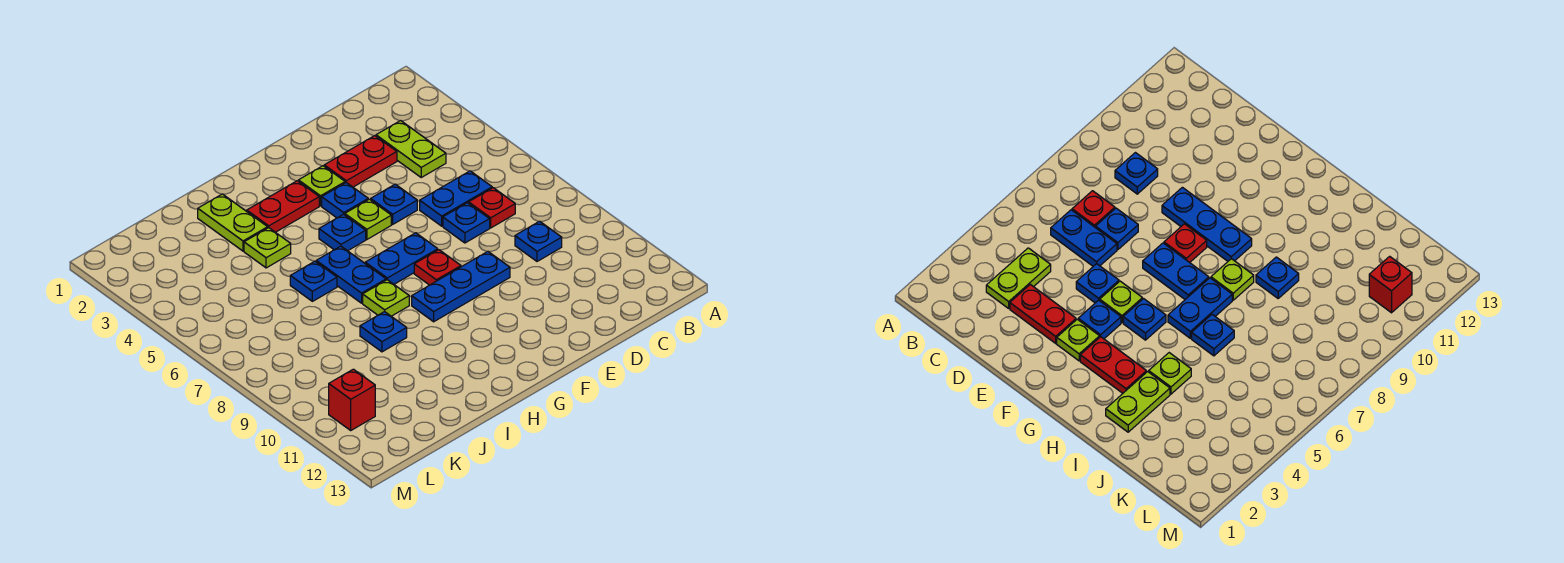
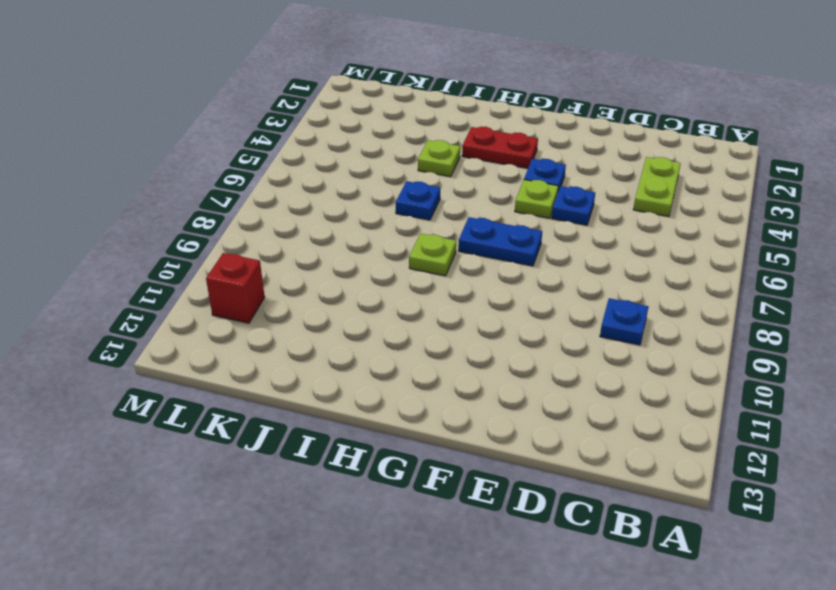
none -> blue 1x2 plate [420,171,492,226]
none -> red 1x1 plate [469,188,515,228]
none -> red 1x2 plate [324,136,397,187]

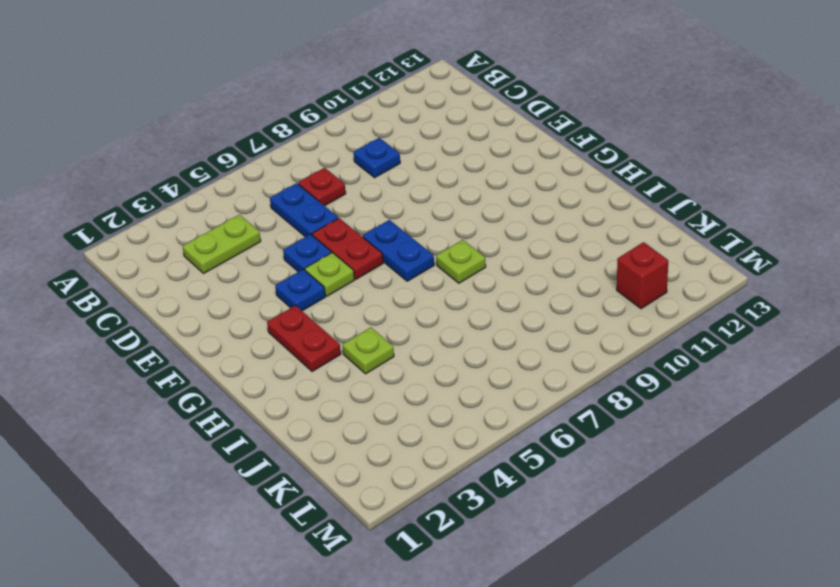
red 1x2 plate [312,218,383,279] -> red 1x2 plate moved to [324,136,397,187]
none -> blue 1x1 plate [443,203,490,243]
none -> blue 1x3 plate [412,251,510,322]
none -> lime 1x1 plate [298,166,345,206]

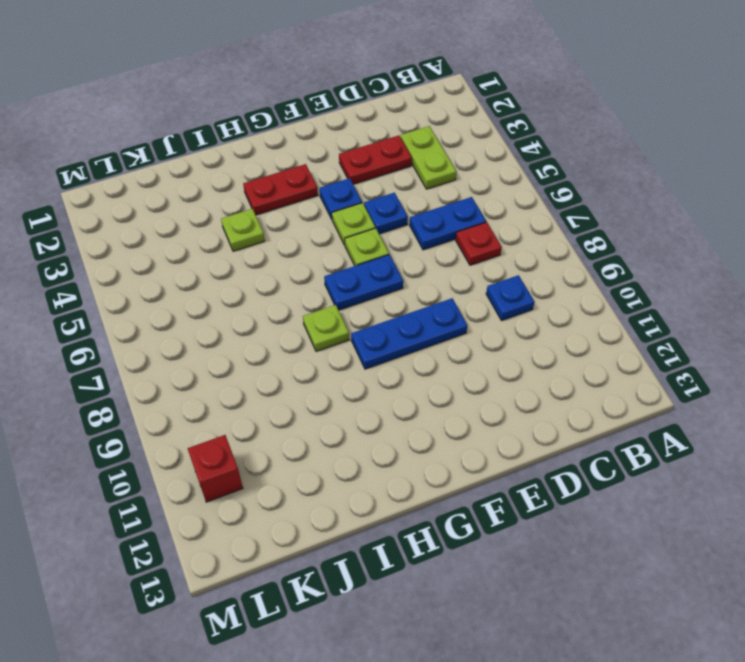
lime 1x1 plate [345,228,389,266] -> lime 1x1 plate moved to [298,166,345,206]
none -> blue 1x1 plate [443,203,490,243]
none -> red 1x1 plate [414,250,461,285]
none -> blue 1x1 plate [319,214,366,251]

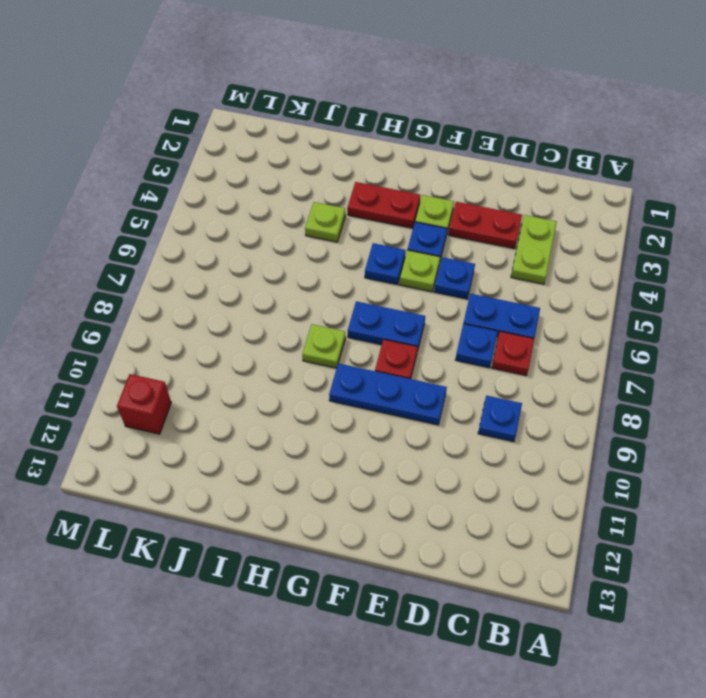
none -> blue 1x2 plate [316,246,386,303]
none -> lime 1x2 plate [198,194,268,251]
none -> blue 1x1 plate [290,261,337,301]

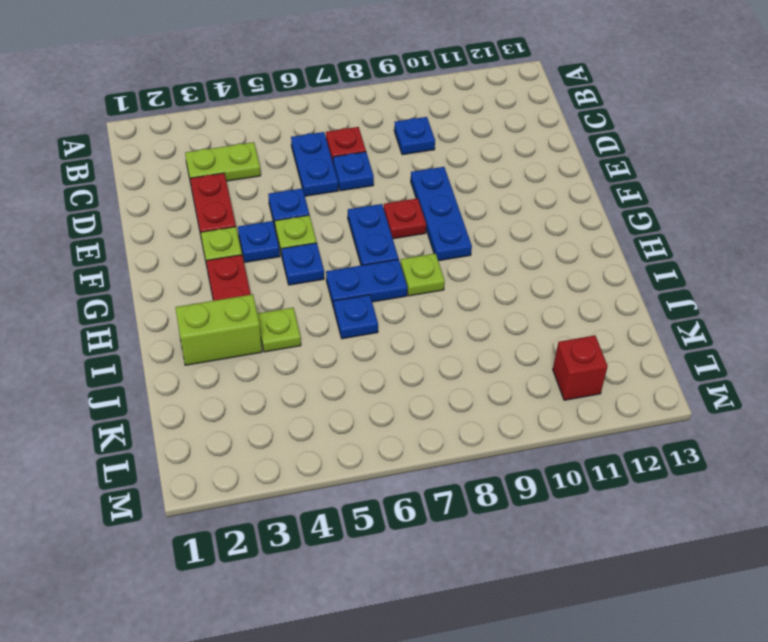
lime 1x2 brick [175,294,262,365] -> lime 1x2 plate [198,194,268,251]
none -> blue 1x1 plate [360,312,407,352]

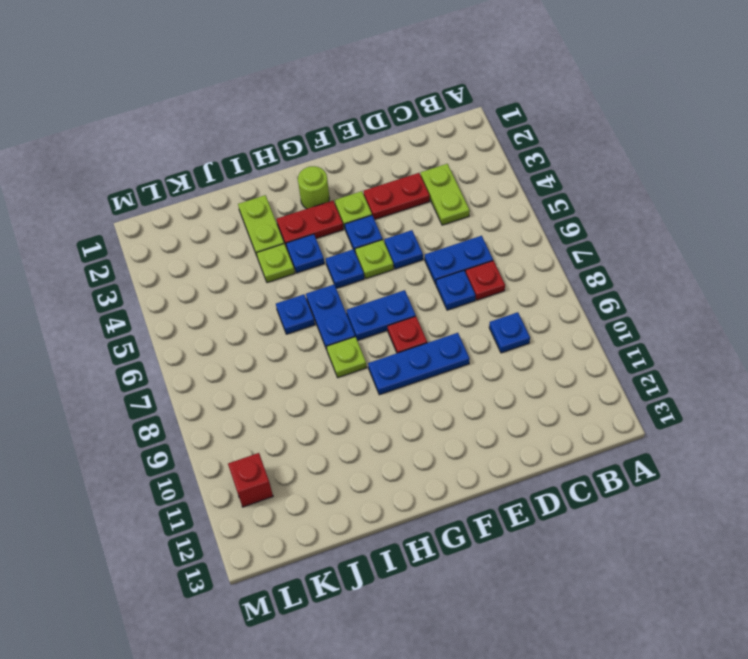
lime 1x1 round brick [298,166,329,209] -> none
blue 1x1 plate [286,234,324,273] -> blue 1x1 plate moved to [360,312,407,352]

